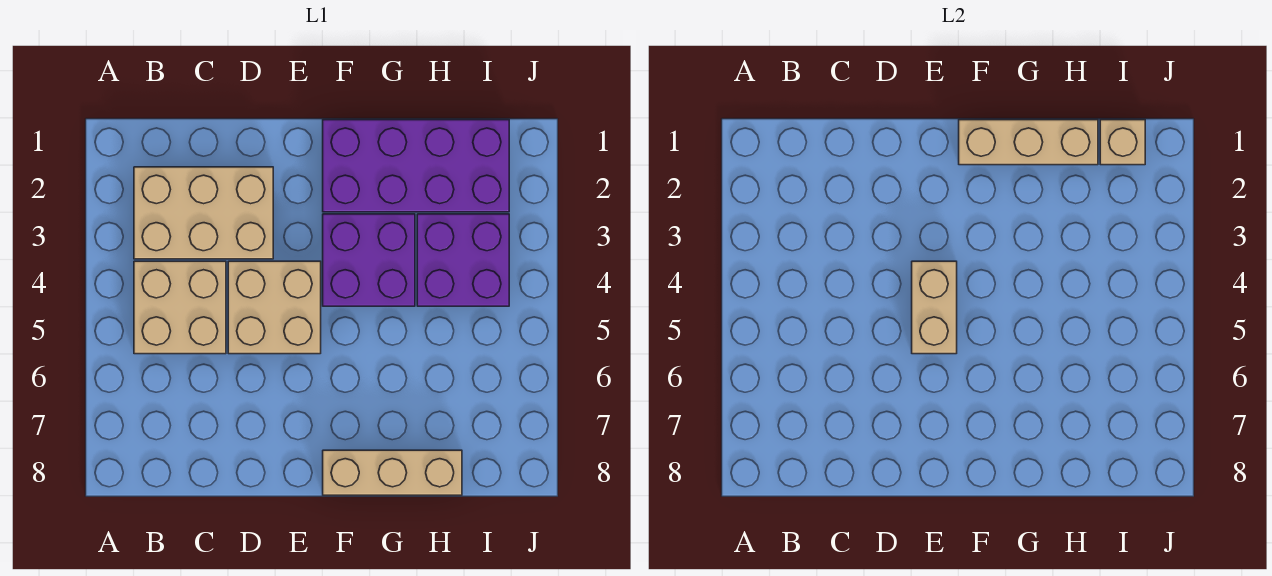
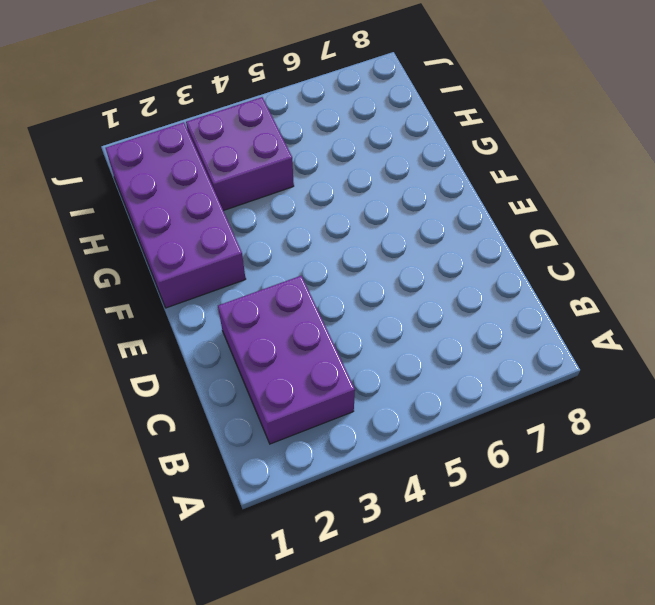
purple 2x3 brick [218,276,355,444] -> tan 2x3 brick [134,167,273,259]
none -> tan 2x2 brick [134,261,226,354]
none -> tan 2x2 brick [228,261,321,354]

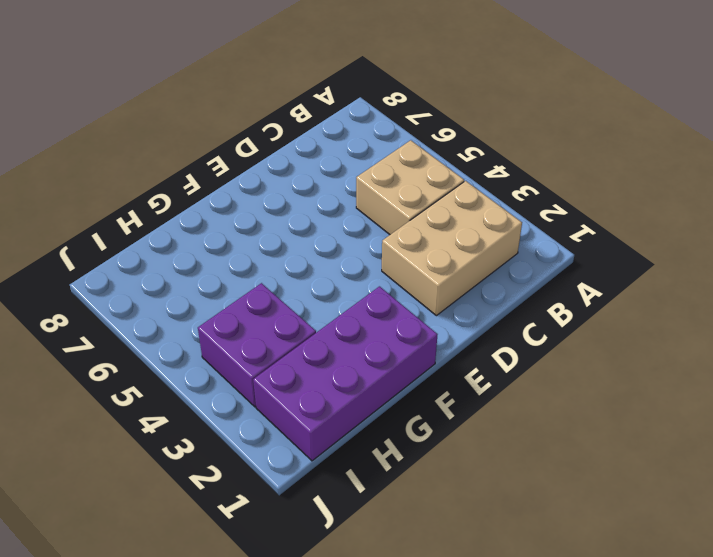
none -> tan 2x2 brick [228,261,321,354]
none -> purple 2x2 brick [323,214,415,306]

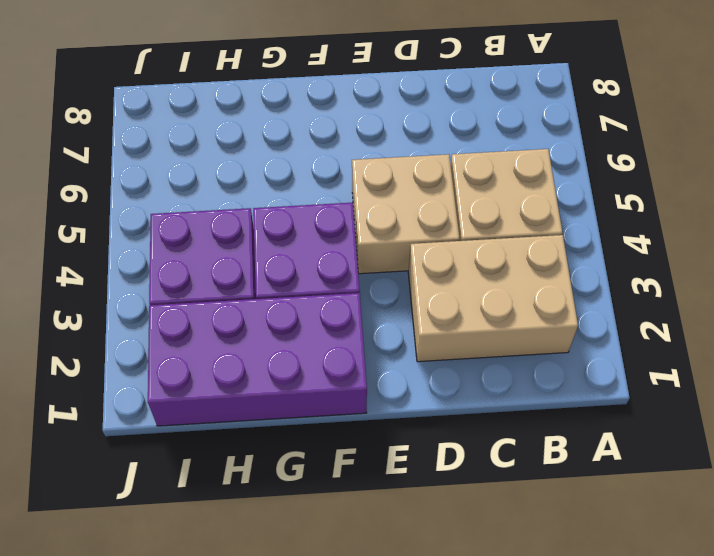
none -> tan 1x3 brick [323,450,462,495]
none -> tan 1x2 brick [912,261,957,354]

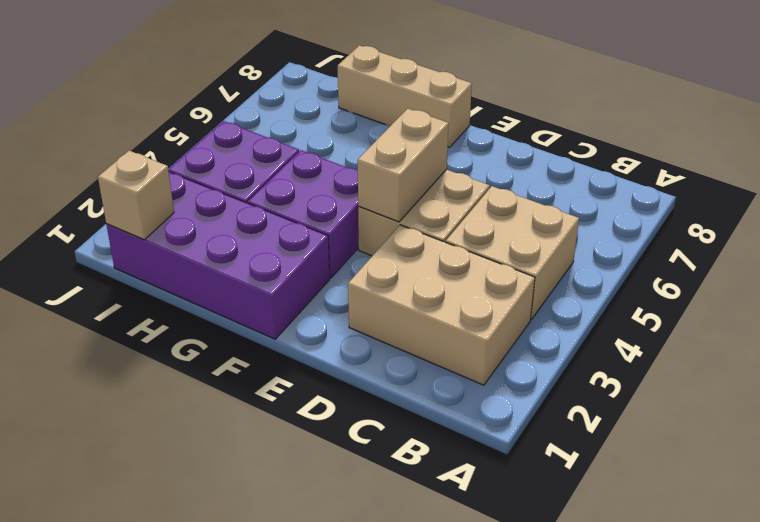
none -> tan 1x3 brick [959,120,1098,165]

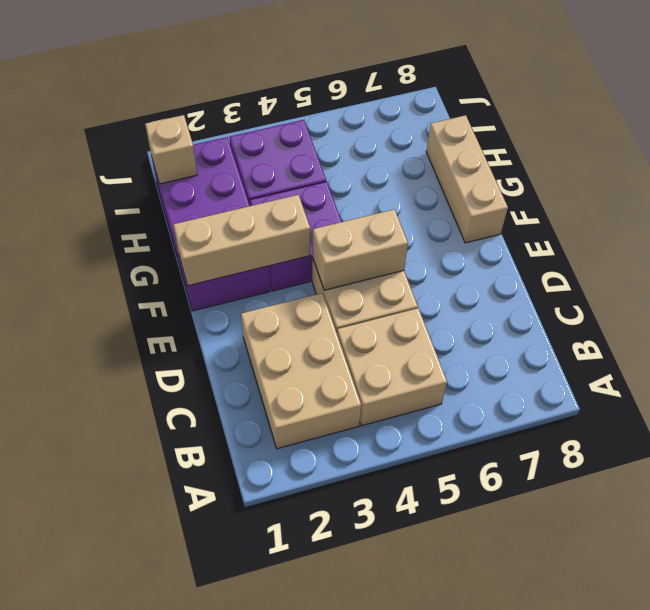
tan 1x3 brick [173,195,310,286] -> tan 1x3 brick turned to [959,120,1098,165]

